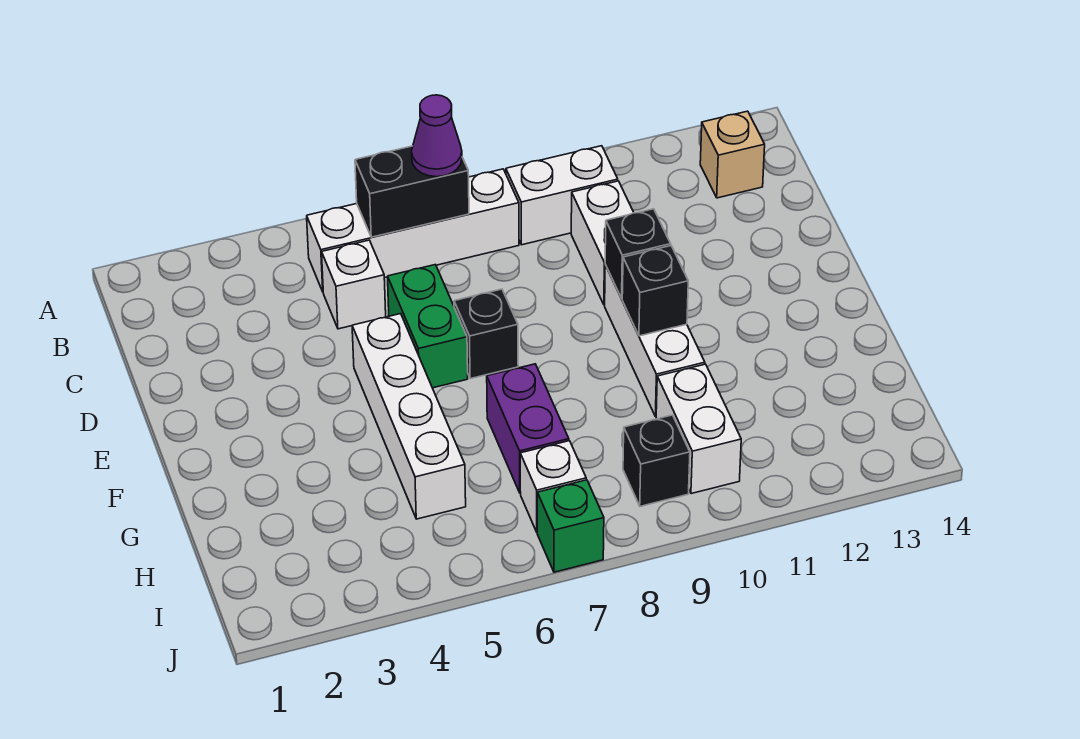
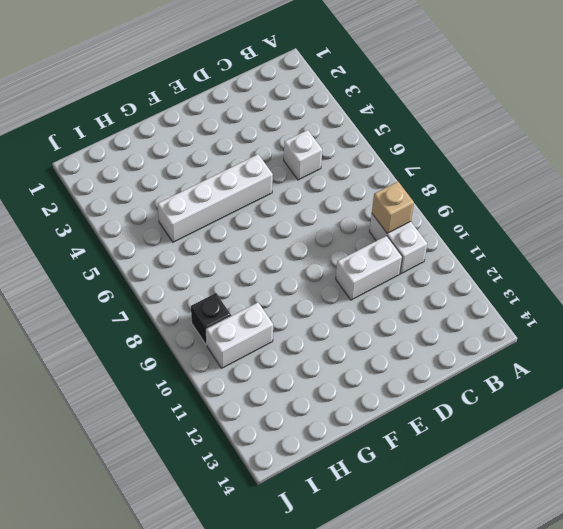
tan 1x1 brick [372,182,414,233] -> tan 1x1 brick moved to [700,111,765,198]
none -> white 1x4 brick [307,169,519,291]
none -> green 1x2 brick [388,265,468,388]
none -> black 1x1 brick [454,289,518,379]

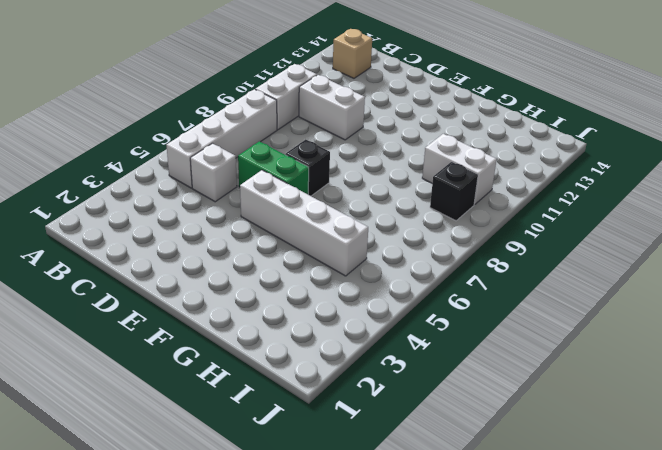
none -> white 1x3 brick [605,265,705,417]
none -> purple 1x2 brick [487,364,569,493]
none -> white 1x1 brick [520,441,586,532]

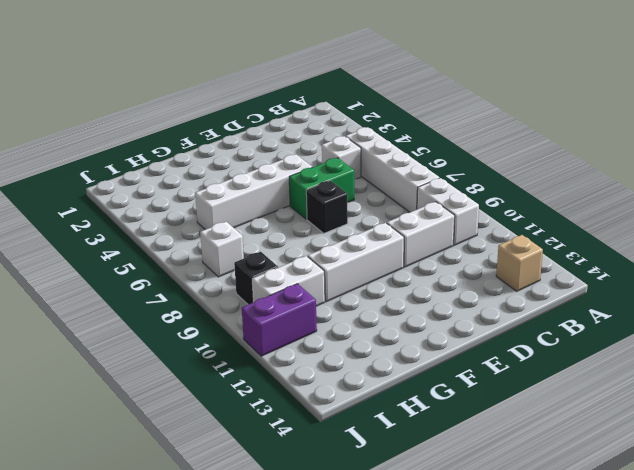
purple 1x2 brick [242,284,317,356] -> purple 1x2 brick moved to [487,364,569,493]
none -> green 1x1 brick [537,480,604,572]
none -> black 1x2 brick [355,146,469,237]
none -> black 1x1 brick [605,209,671,298]

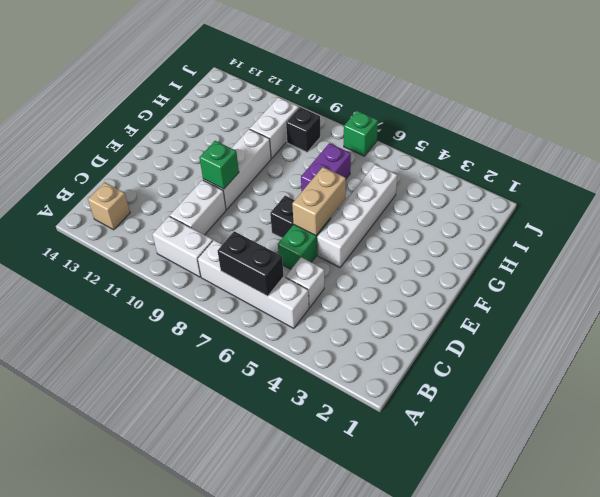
tan 1x2 brick [292,167,346,235] -> none
green 1x1 brick [199,141,239,189] -> black 1x1 brick [605,209,671,298]
none -> white 1x1 brick [520,441,586,532]
none -> black 1x1 brick [622,246,688,336]
none -> purple 1x1 cone [412,95,462,177]

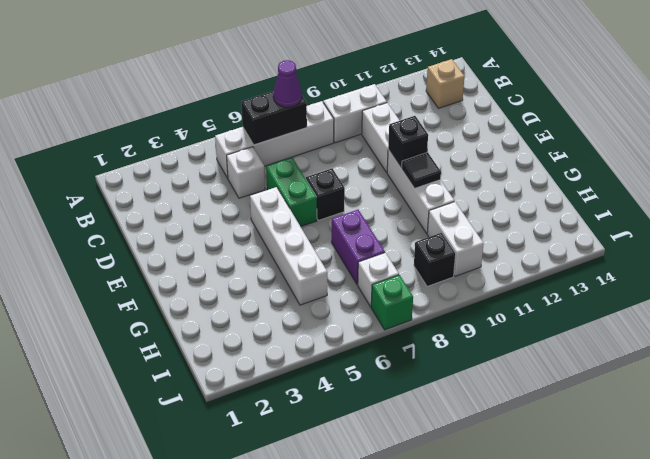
black 1x1 tile [402,152,441,188] -> black 1x1 brick [622,246,688,336]

